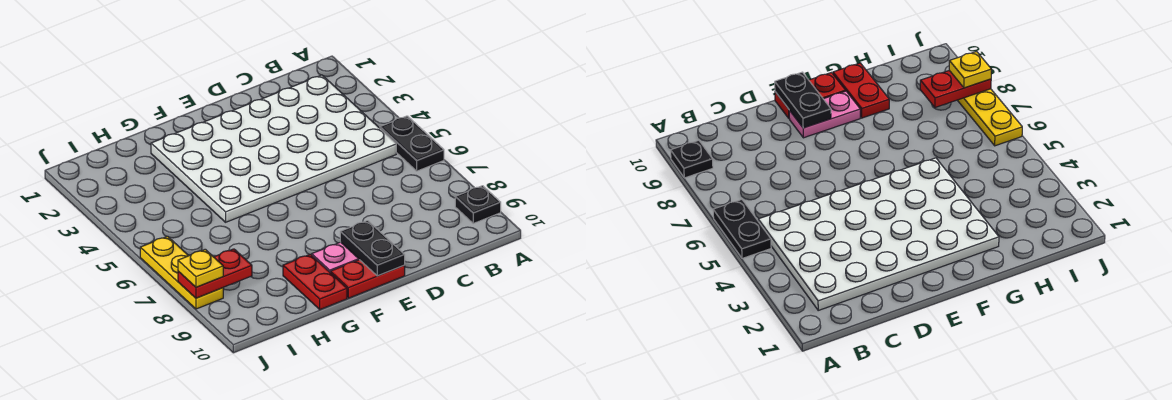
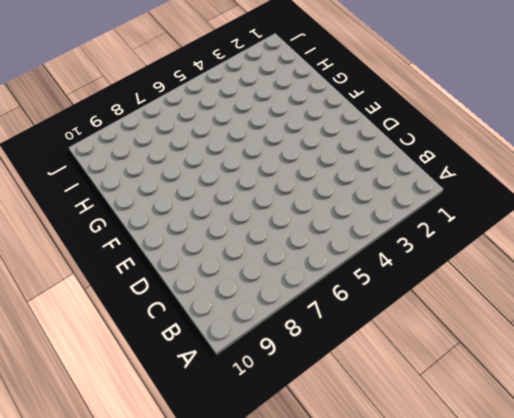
none -> black 1x2 plate [380,116,444,171]
none -> black 1x1 plate [455,186,501,223]

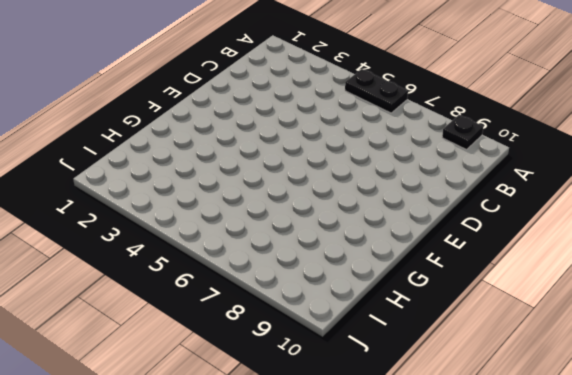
none -> white 4x6 plate [151,75,396,222]
none -> pink 1x2 plate [312,242,359,273]

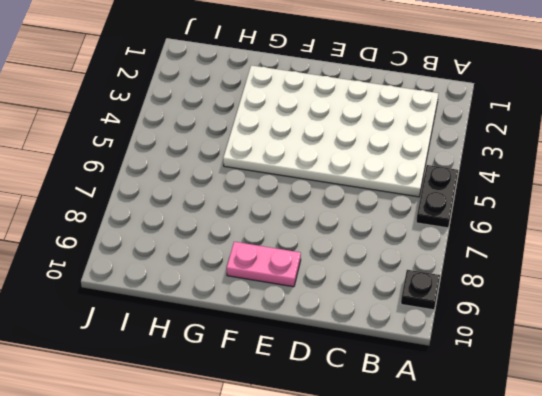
none -> red 1x2 plate [331,260,405,298]
none -> red 1x2 plate [283,254,347,309]

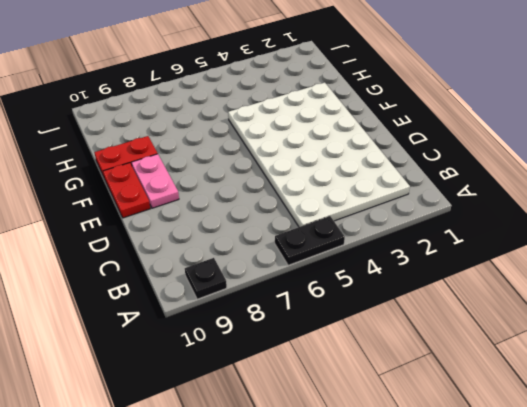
none -> yellow 1x3 plate [140,236,223,309]
none -> black 1x2 plate [340,221,405,276]

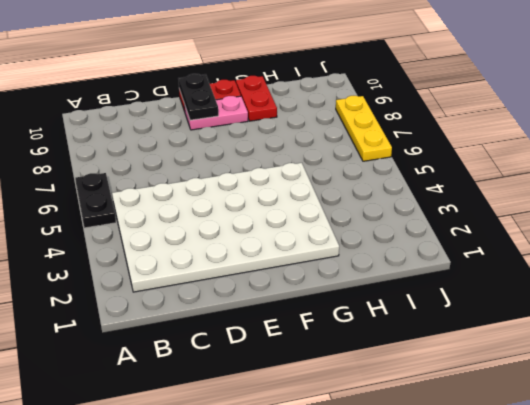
none -> black 1x1 plate [455,186,501,223]
none -> red 1x2 plate [178,249,252,298]

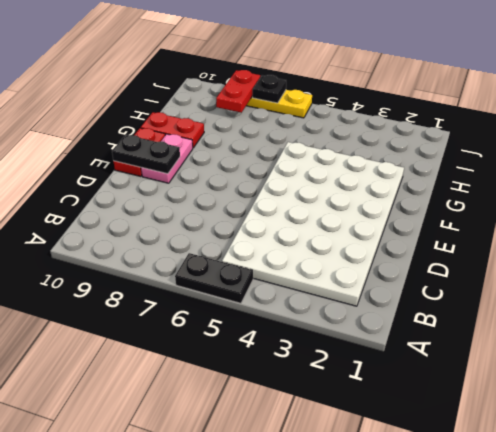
black 1x1 plate [253,75,286,103] -> black 1x1 plate moved to [455,186,501,223]
none -> yellow 1x1 plate [178,249,223,287]

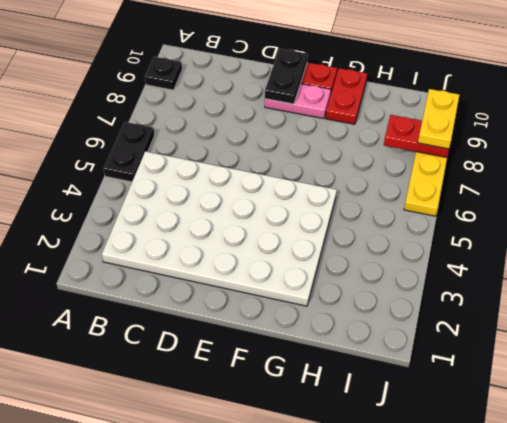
yellow 1x2 plate [418,89,459,149] -> yellow 1x1 plate [178,249,223,287]

